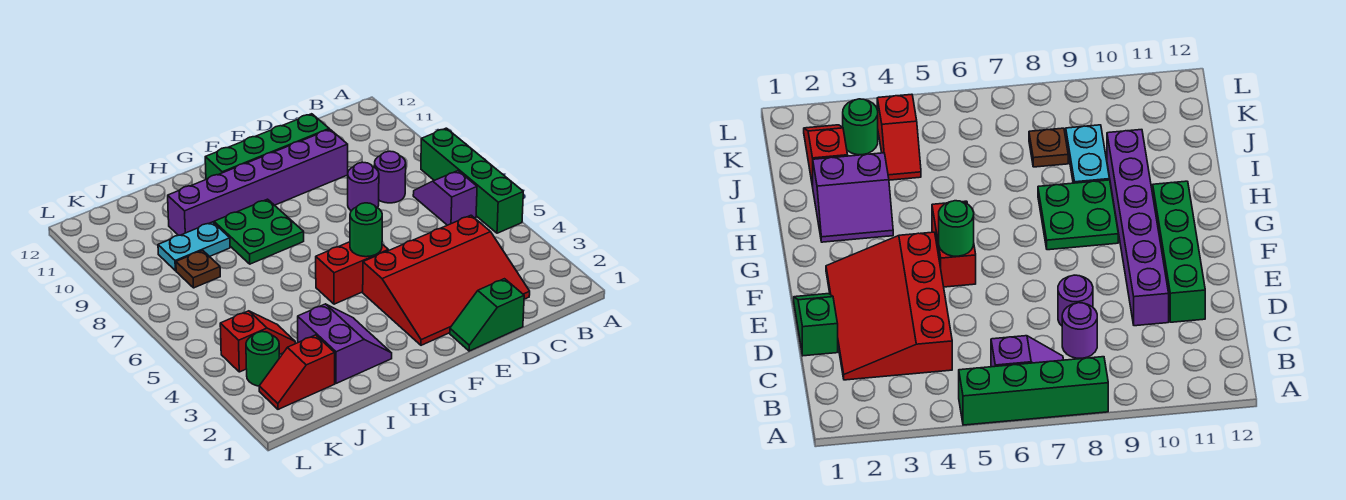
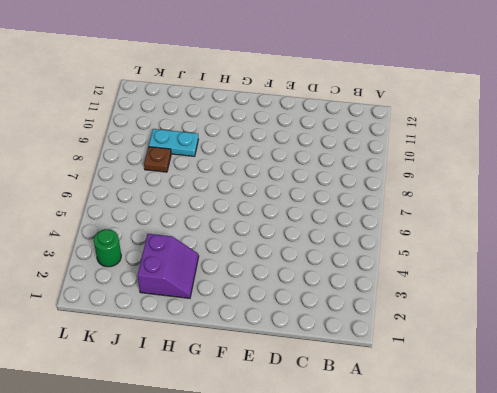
none -> green 1x4 brick [421,128,523,233]
none -> purple 1x2 slope [413,171,477,225]
none -> red 3x4 slope [363,215,530,345]

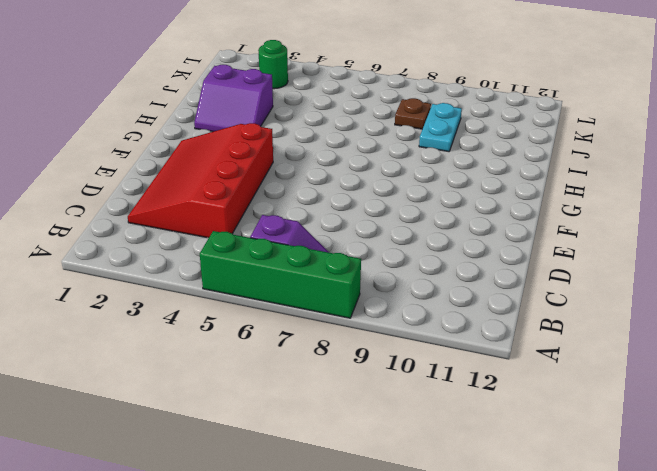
none -> purple 1x1 round brick [374,151,406,203]
none -> green 1x2 slope [450,279,524,351]
none -> purple 1x1 round brick [348,162,379,211]

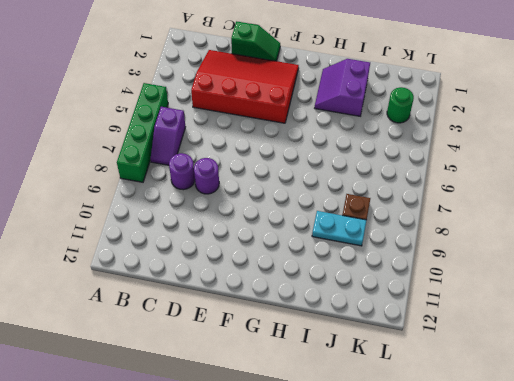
none -> purple 1x6 brick [168,129,348,235]
none -> green 1x4 brick [205,114,329,179]
none -> red 1x2 brick [316,242,388,304]

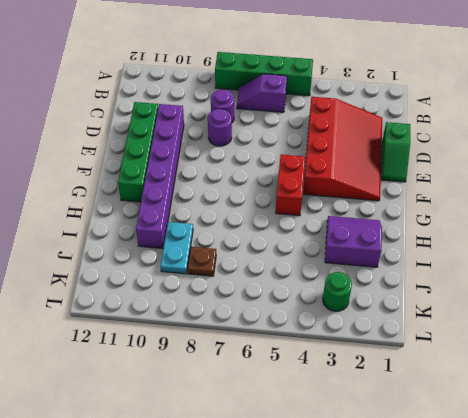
none -> green 2x2 plate [214,199,304,264]
none -> red 1x2 slope [259,335,335,409]
none -> red 1x2 slope [220,311,296,372]

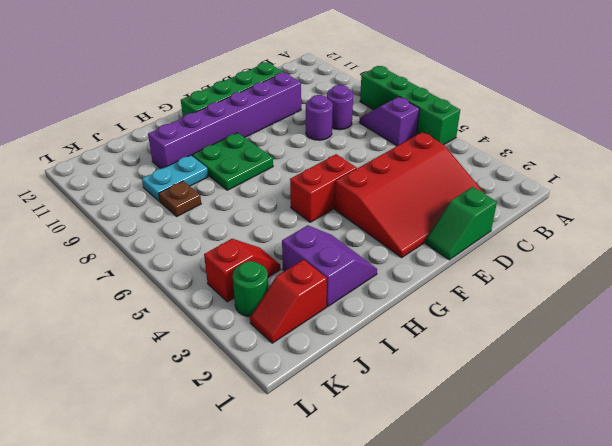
none -> green 1x1 round brick [350,203,382,257]

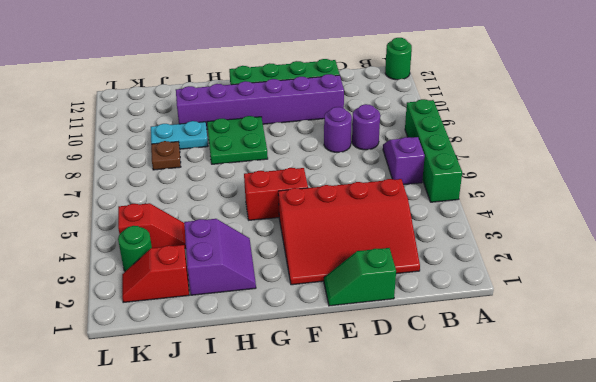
green 1x1 round brick [385,38,412,80] -> green 1x1 round brick moved to [350,203,382,257]

